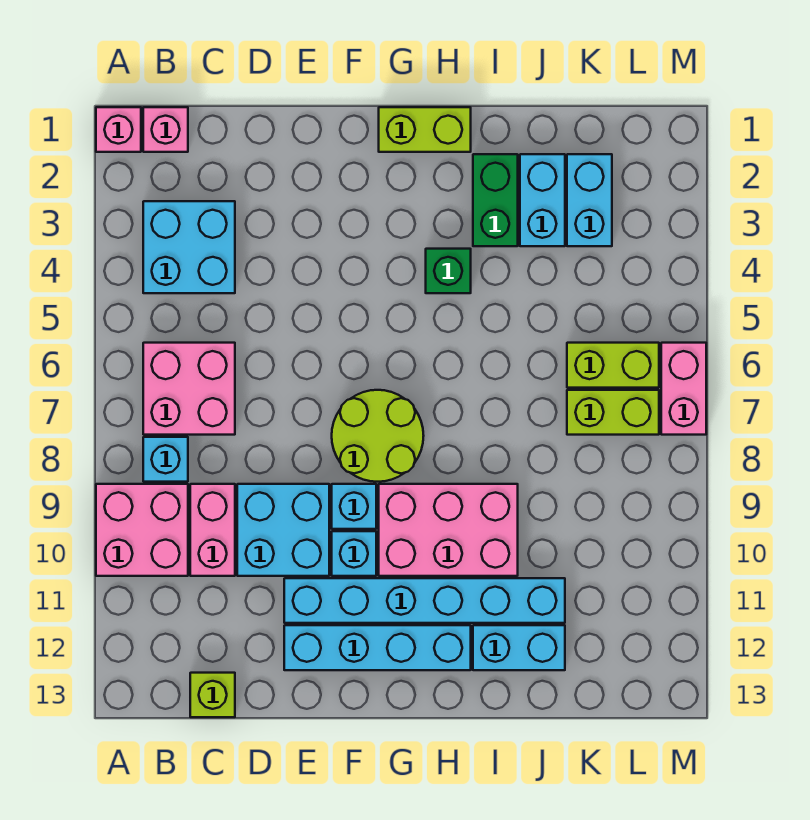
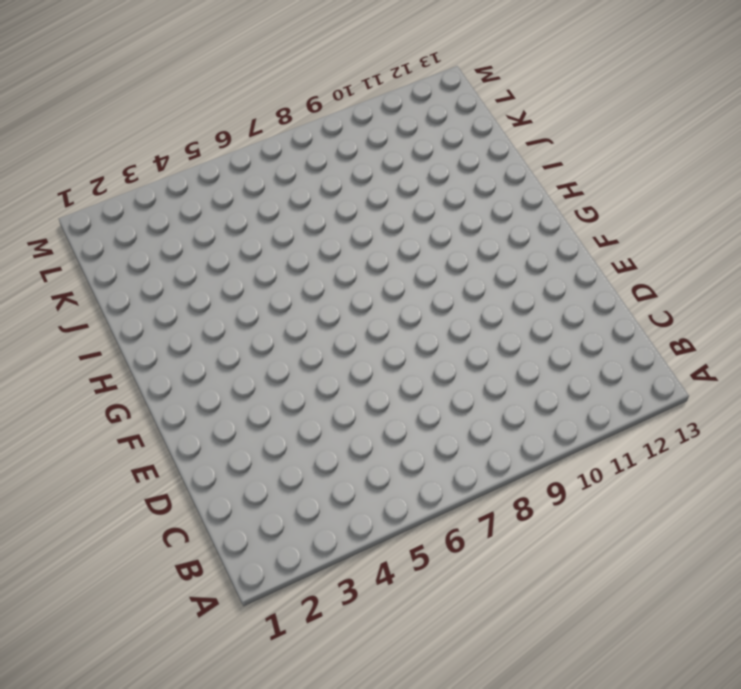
none -> pink 1x1 brick [96,107,141,152]
none -> pink 2x2 brick [96,484,188,576]
none -> pink 1x1 brick [143,107,188,152]

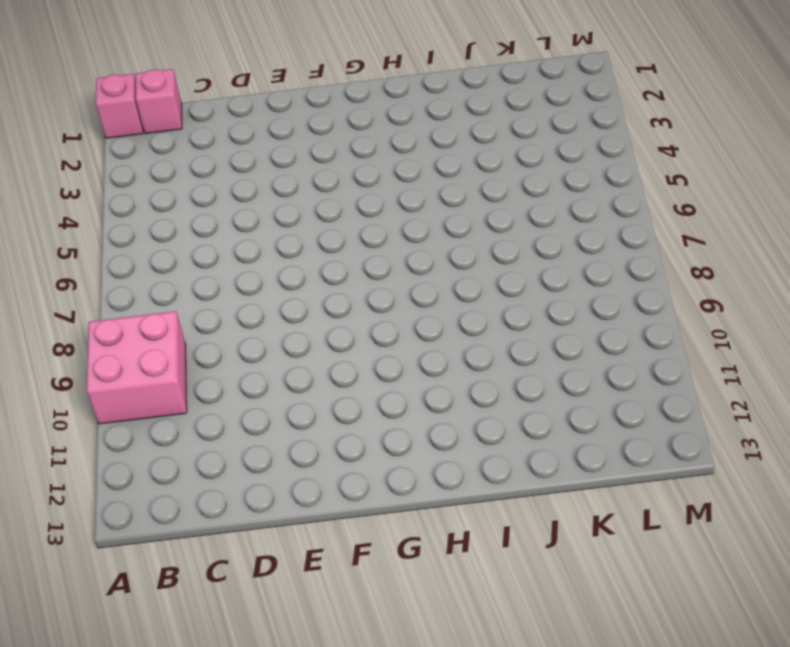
none -> cyan 2x2 brick [143,201,235,293]
none -> pink 2x2 brick [143,343,235,435]
none -> cyan 1x1 brick [143,437,188,482]

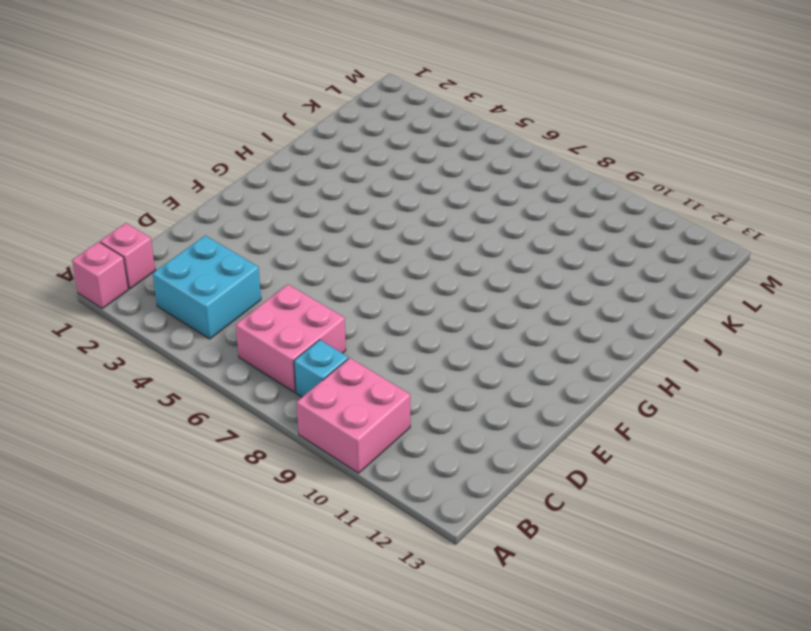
none -> pink 1x2 brick [190,484,235,576]
none -> lime 1x1 brick [190,673,235,717]
none -> cyan 2x2 brick [237,484,329,576]

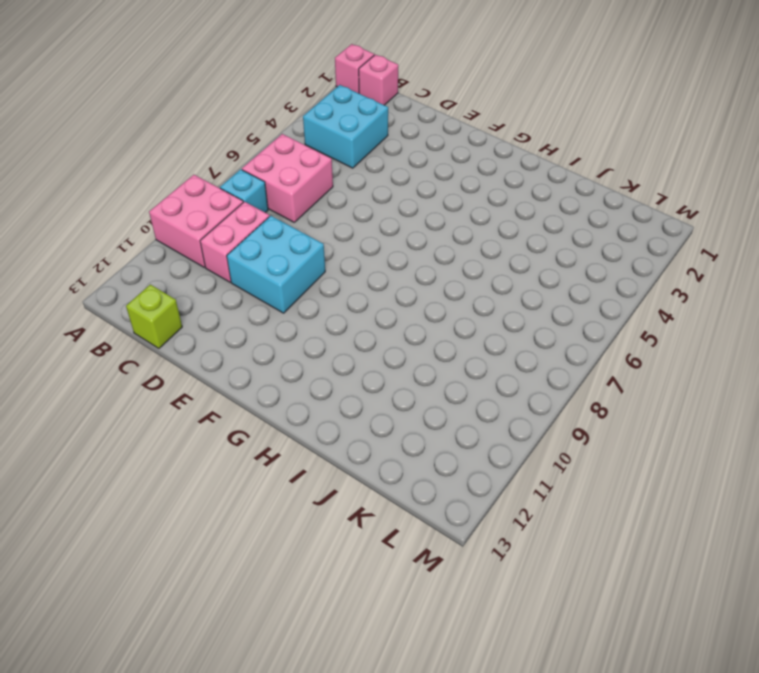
none -> cyan 1x6 brick [284,578,565,623]
none -> cyan 1x4 brick [284,625,471,670]
none -> lime 2x2 round brick [332,390,424,482]

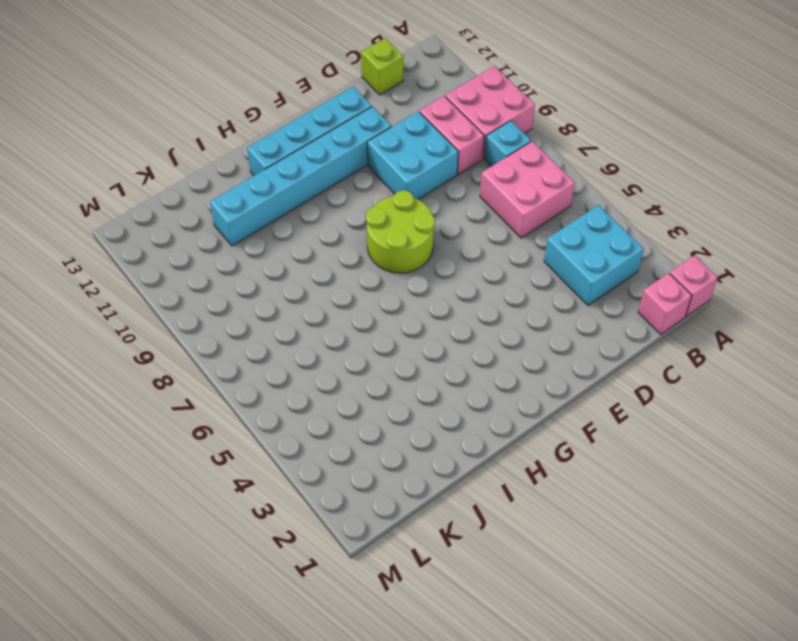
none -> cyan 1x1 brick [332,484,376,529]
none -> cyan 1x1 brick [332,531,376,576]
none -> lime 1x2 brick [379,107,471,152]

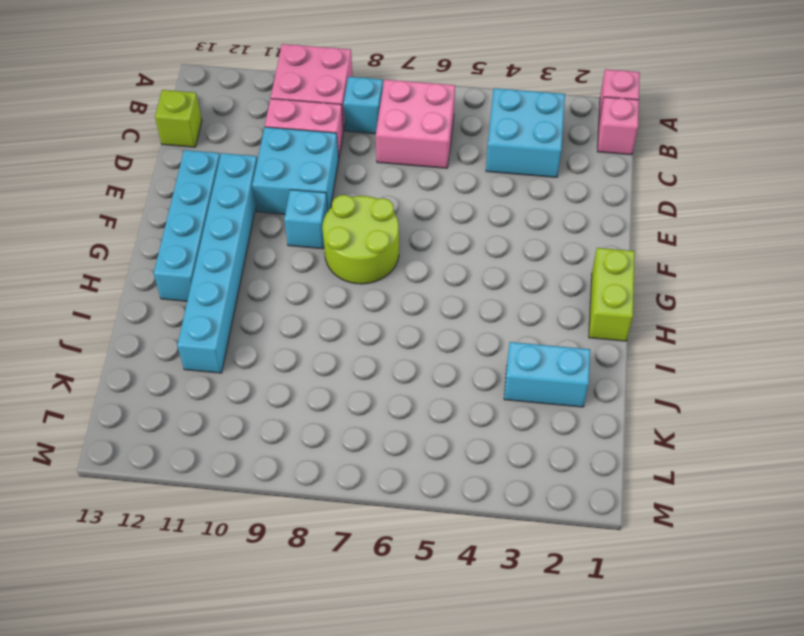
none -> cyan 1x1 brick [332,531,376,576]
none -> pink 2x3 brick [379,484,518,576]
none -> green 1x1 brick [426,249,471,293]

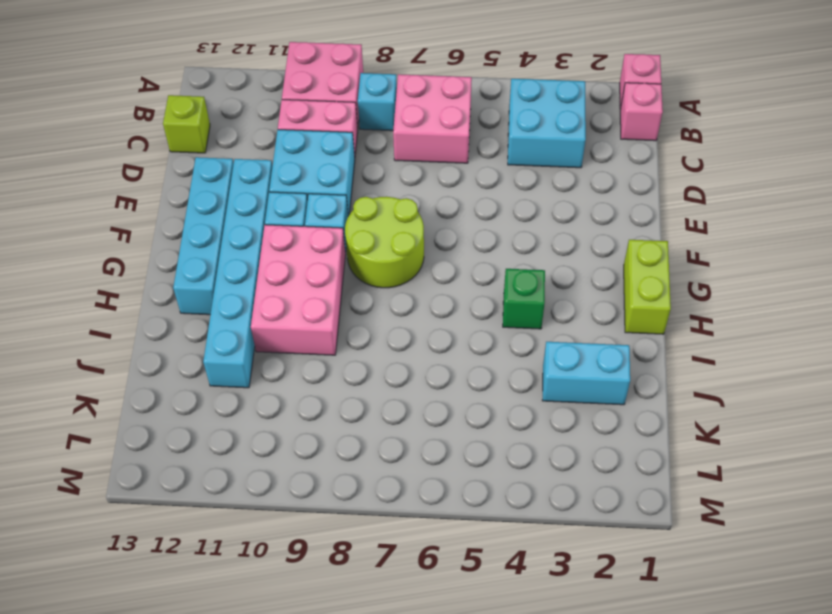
none -> green 1x2 brick [473,154,518,246]
none -> cyan 1x2 brick [473,625,565,670]
none -> cyan 1x2 brick [567,154,612,246]

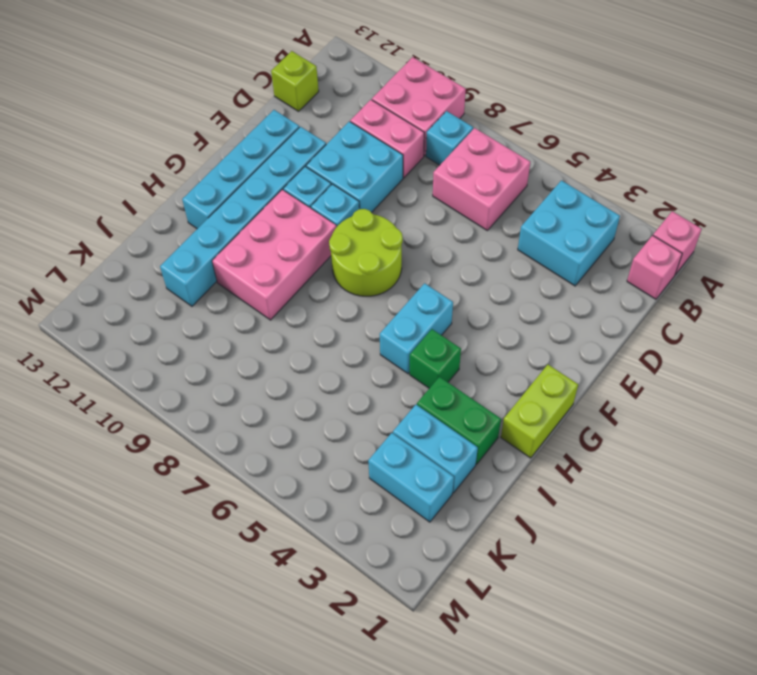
cyan 1x2 brick [380,283,453,374] -> cyan 1x2 brick moved to [473,625,565,670]
none -> lime 1x2 brick [567,343,659,388]
none -> lime 1x2 brick [567,390,659,435]
none -> pink 1x2 brick [661,343,706,435]

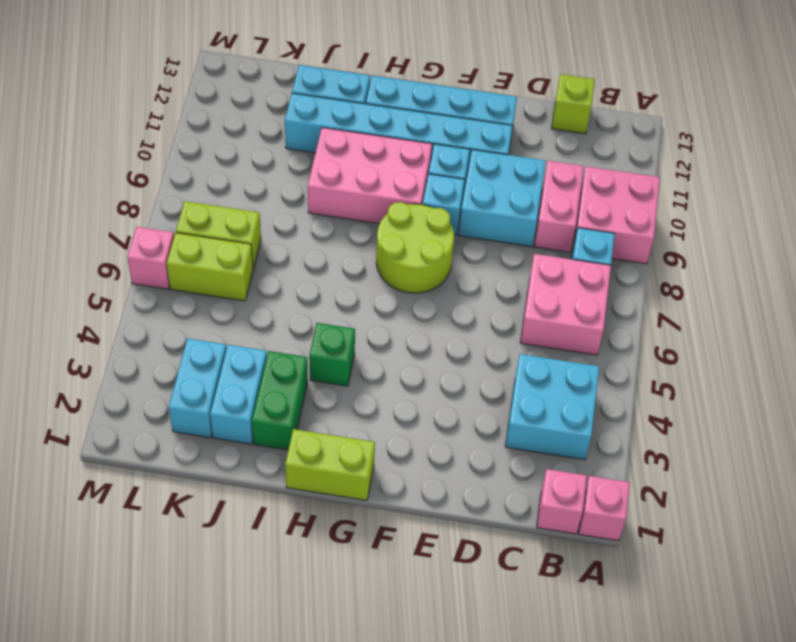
pink 1x1 brick [127,227,174,289] -> pink 1x2 brick [661,343,706,435]

